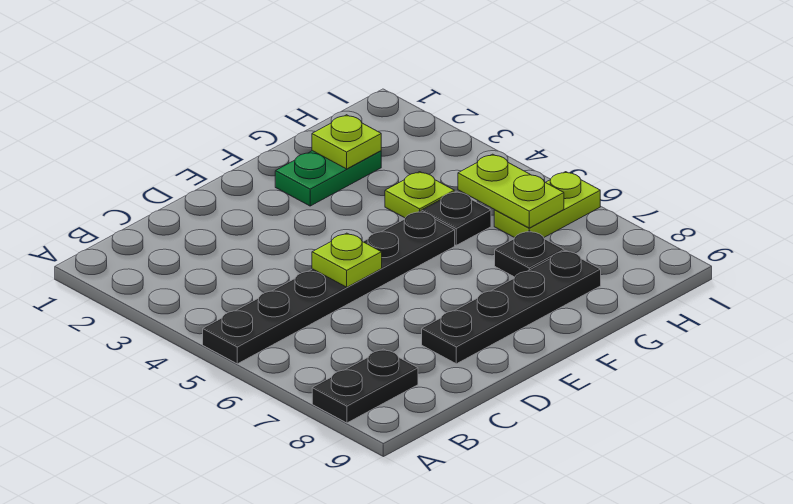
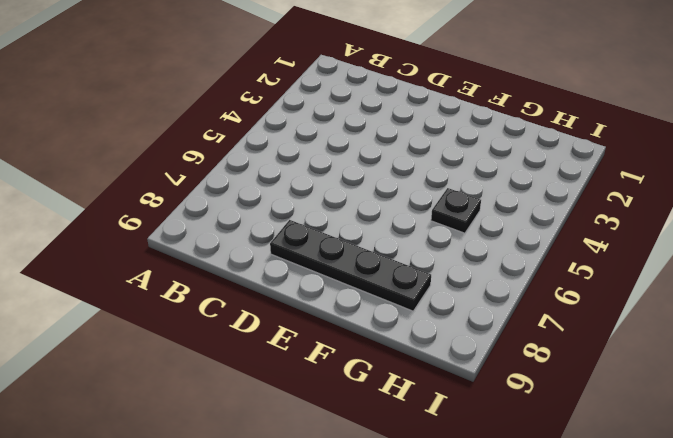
none -> black 1x6 plate [203,211,455,364]
none -> black 1x2 plate [312,349,418,423]

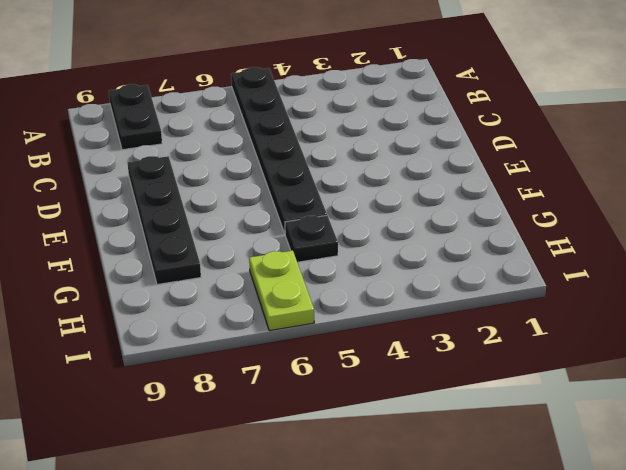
none -> green 1x2 plate [275,151,381,206]
none -> lime 1x1 plate [385,172,454,218]

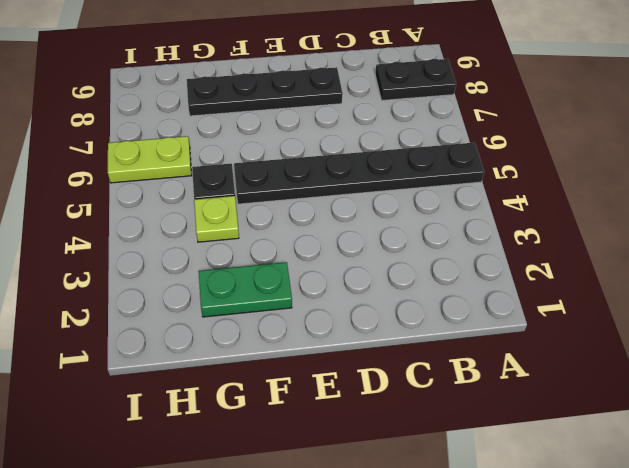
none -> black 1x1 plate [495,231,564,277]
none -> lime 1x1 plate [312,233,382,287]

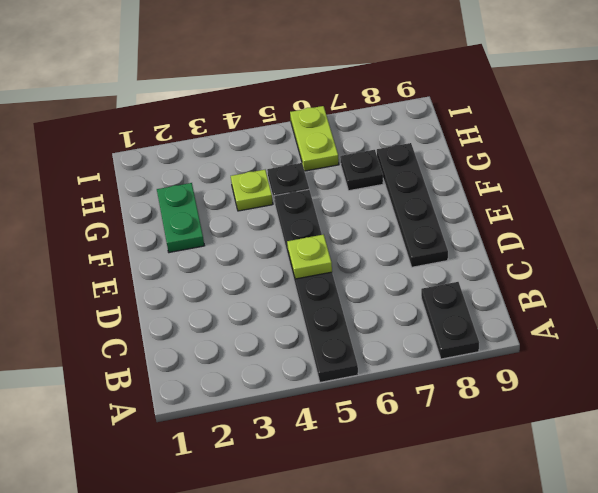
none -> lime 1x1 plate [312,115,381,169]
none -> lime 1x2 plate [458,154,564,228]

